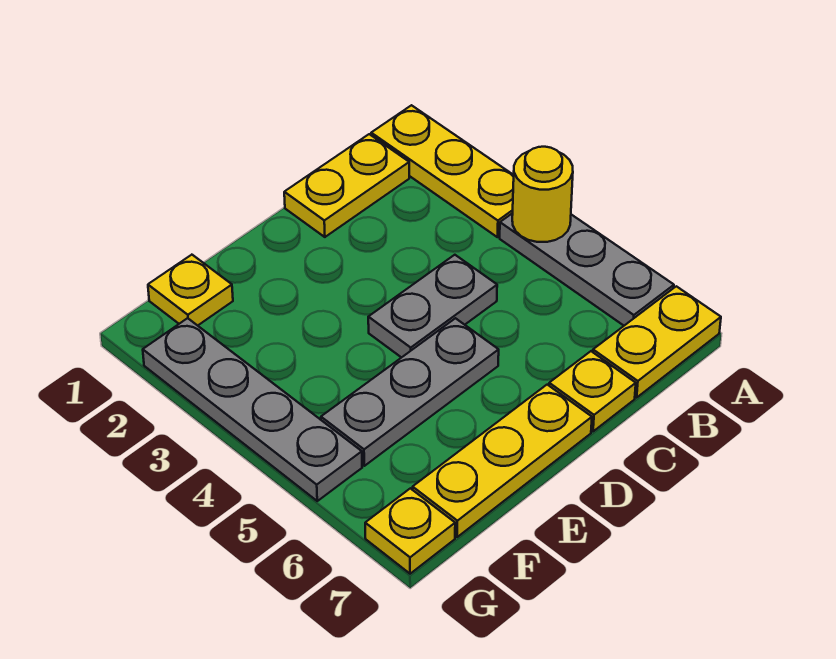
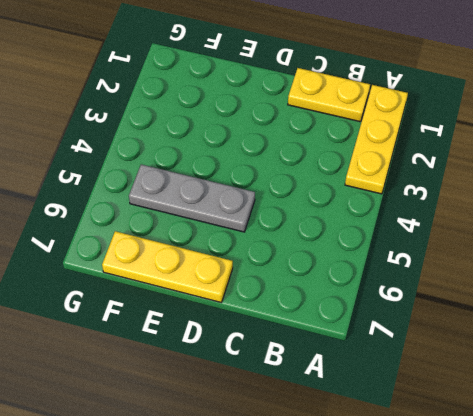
none -> grey 1x3 plate [500,213,674,326]
none -> yellow 1x2 plate [593,286,721,397]
none -> grey 1x2 plate [368,255,497,358]

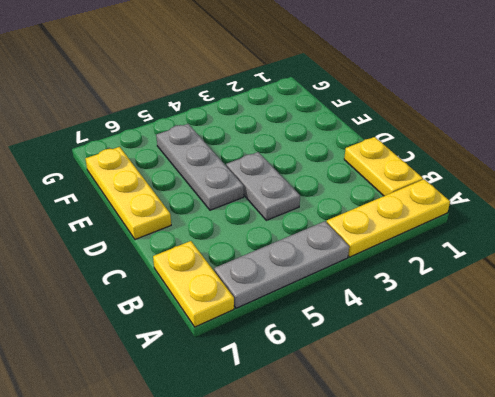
none -> yellow 1x1 plate [549,351,636,431]
none -> yellow 1x1 plate [148,255,233,326]
none -> grey 1x4 plate [143,318,362,501]

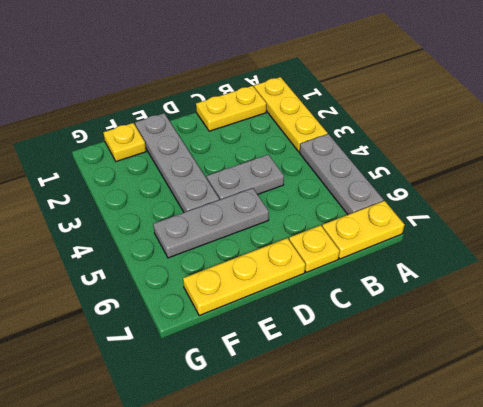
grey 1x4 plate [135,113,219,212] -> grey 1x4 plate moved to [143,318,362,501]
none -> yellow 1x1 plate [365,488,455,574]
none -> yellow 1x1 round brick [512,147,573,242]

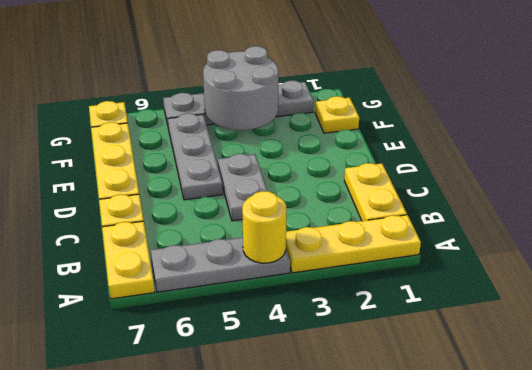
grey 2x2 round brick [203,46,278,130] -> none

